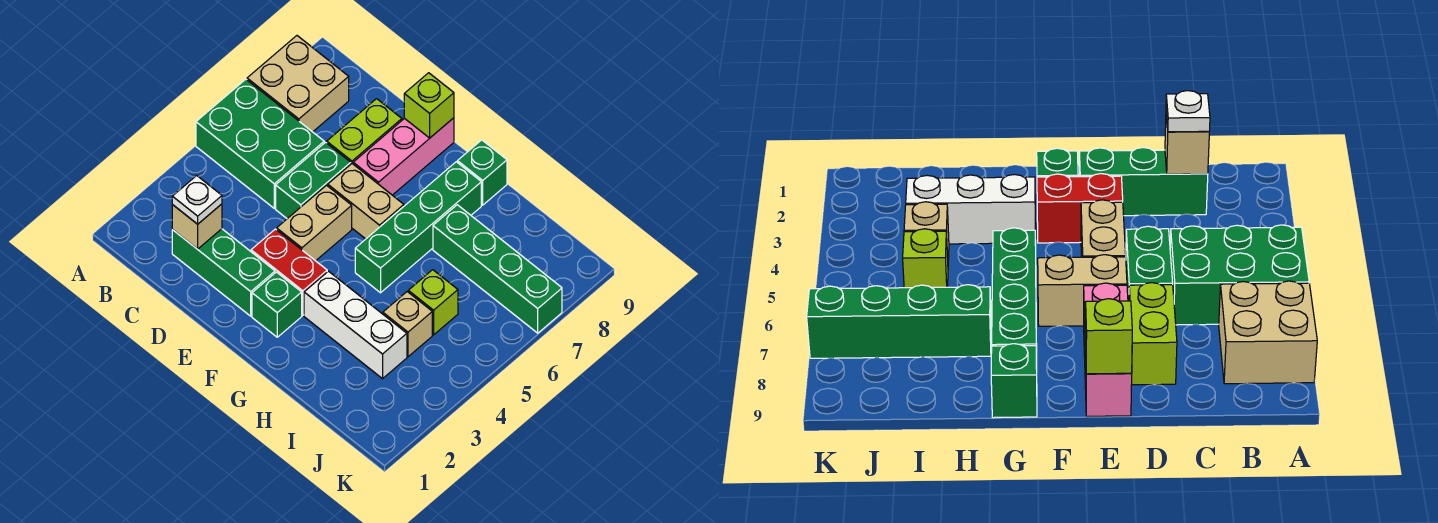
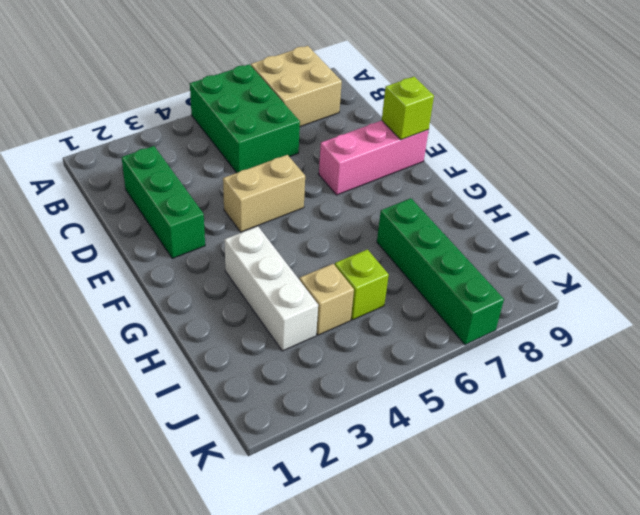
none -> green 1x2 brick [276,142,351,219]
none -> lime 1x2 brick [327,99,402,164]
none -> red 1x2 brick [251,229,327,315]

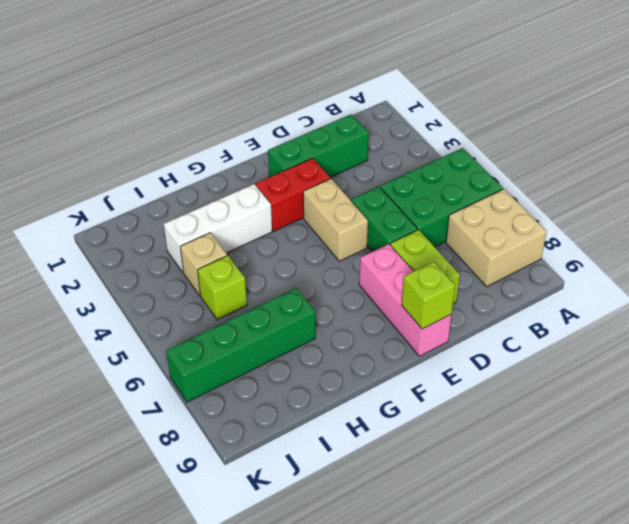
none -> tan 1x2 brick [328,164,404,239]
none -> green 1x1 brick [252,272,302,337]
none -> green 1x4 brick [355,162,481,293]

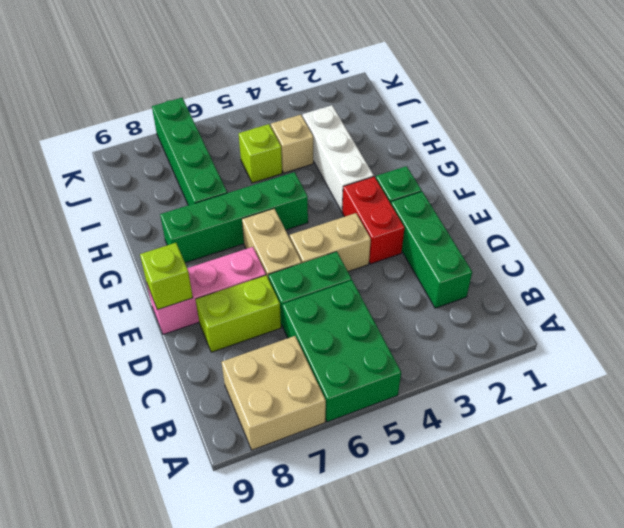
none -> green 1x1 brick [457,140,507,205]
none -> tan 1x1 brick [172,204,222,249]
none -> white 1x1 plate [172,176,222,224]

